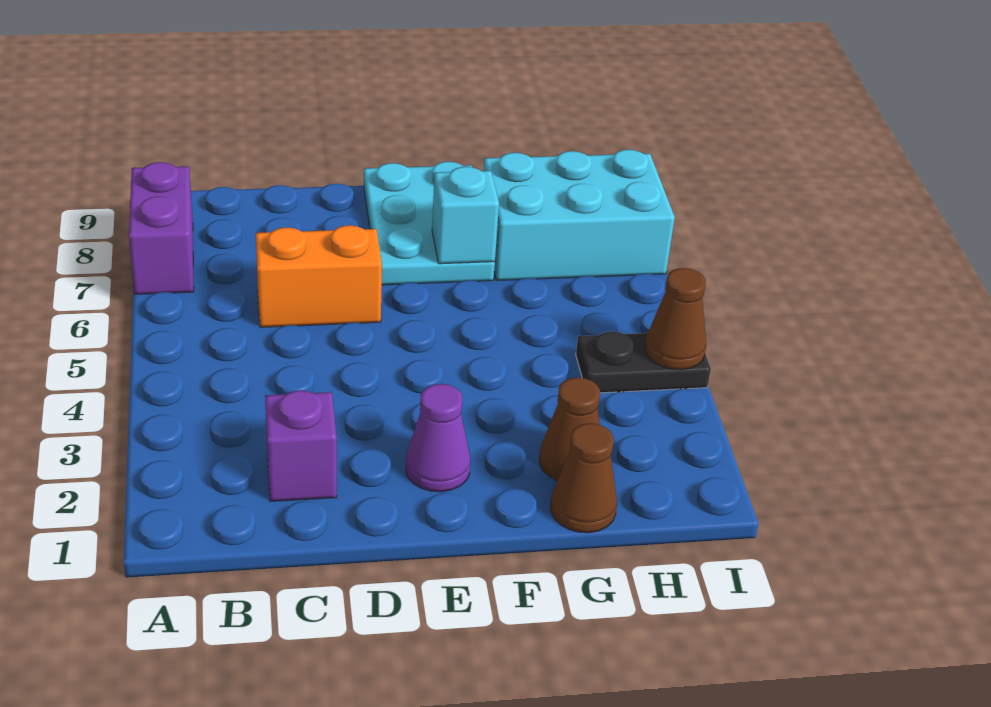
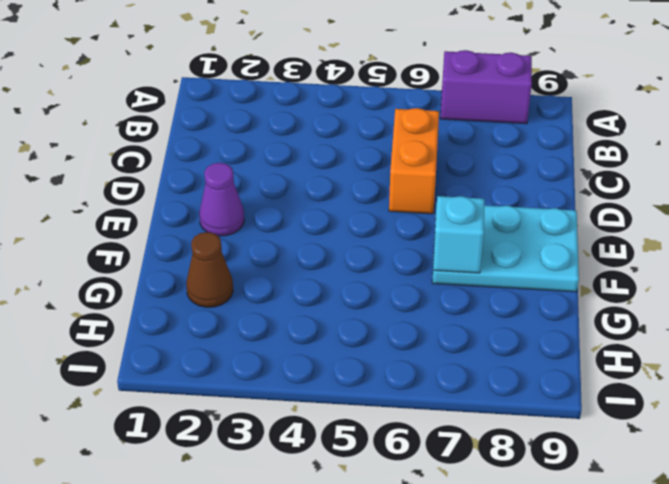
none -> purple 1x1 brick [265,391,337,501]
none -> brown 1x1 cone [551,423,617,533]

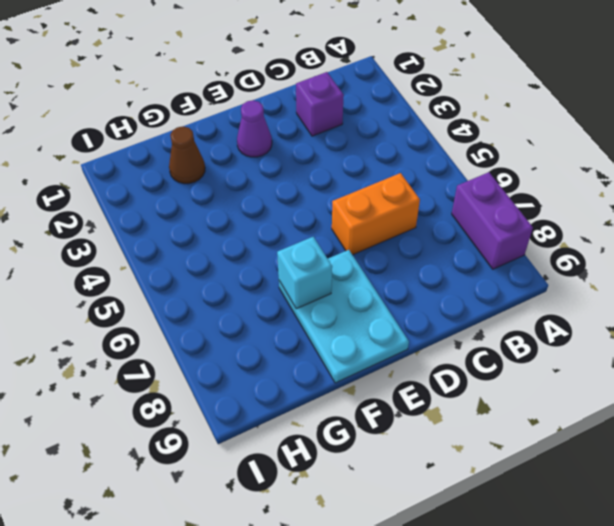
none -> brown 1x1 cone [551,423,617,533]
none -> cyan 2x3 brick [484,150,675,281]

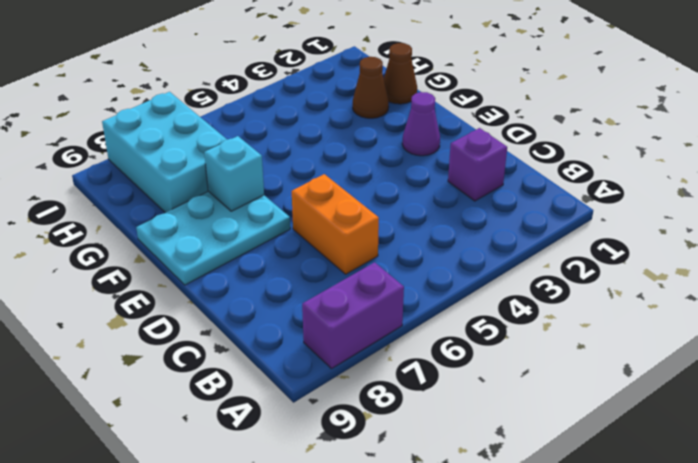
none -> black 1x2 plate [576,331,711,393]
none -> brown 1x1 cone [645,268,706,370]

